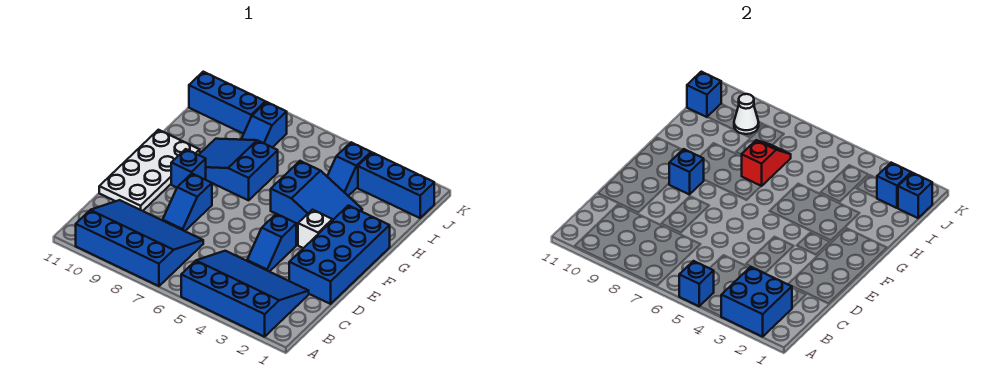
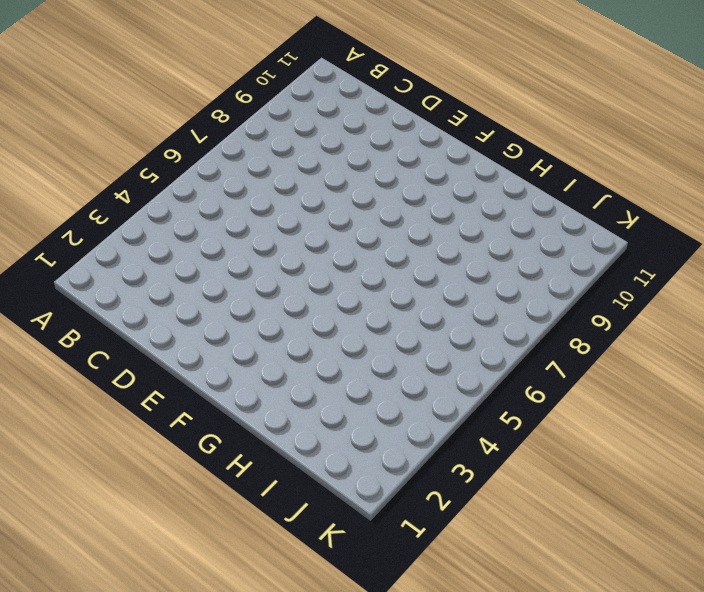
none -> blue 3x4 slope [181,251,309,337]
none -> blue 3x4 slope [76,200,203,286]
none -> blue 2x4 brick [289,206,390,304]

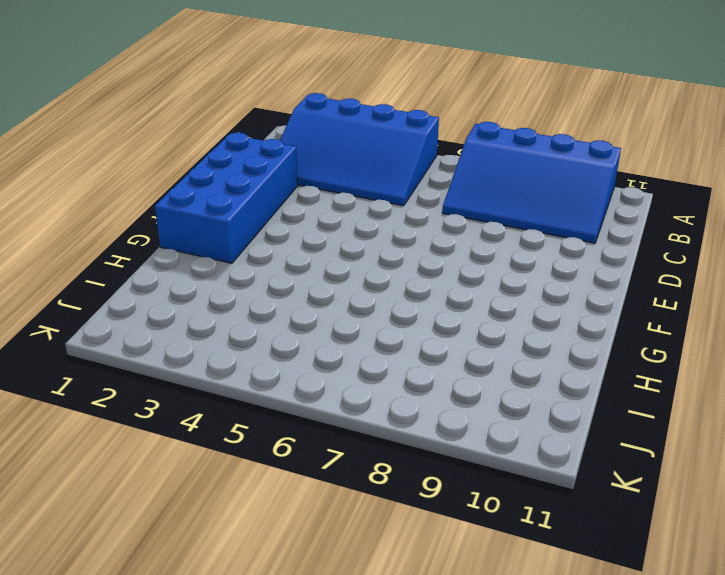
none -> blue 1x2 slope [247,214,296,272]
none -> blue 1x2 slope [163,174,212,231]
none -> white 2x4 plate [99,130,200,211]

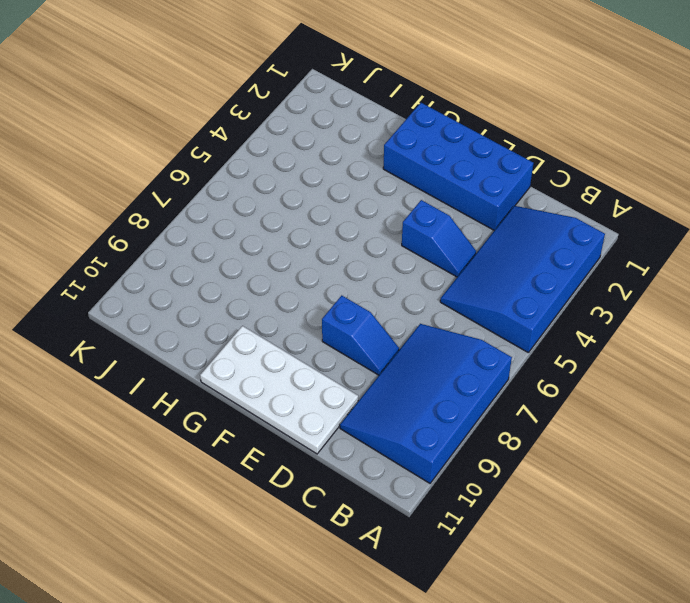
none -> white 1x1 brick [298,210,332,248]
none -> blue 1x1 brick [171,149,206,188]
none -> blue 2x3 slope [271,161,362,224]

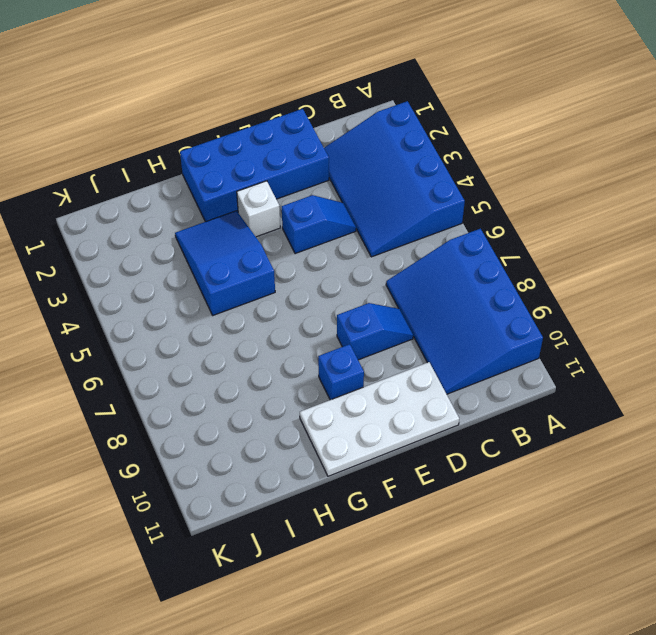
none -> blue 2x3 slope [199,139,278,200]
none -> blue 1x2 slope [327,142,371,196]
none -> blue 1x2 slope [241,102,287,147]

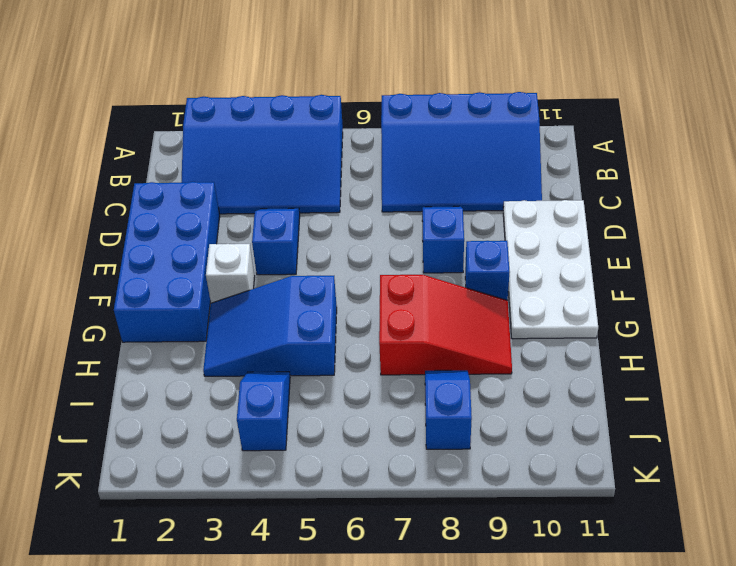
red 2x3 slope [379,275,512,375] -> blue 2x3 slope [199,139,278,200]
none -> blue 1x3 brick [358,153,434,218]
none -> blue 1x3 brick [189,72,265,134]
none -> blue 2x2 brick [721,267,792,337]

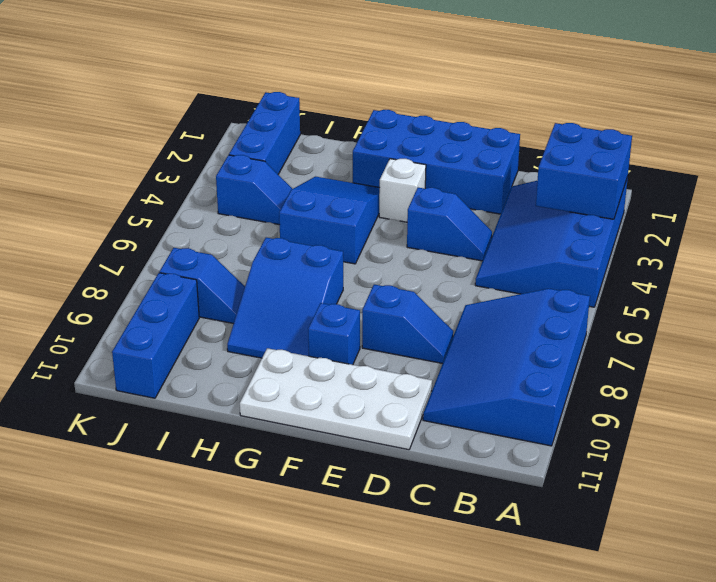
none -> blue 1x1 brick [679,261,714,306]
none -> blue 1x1 brick [669,149,704,195]
none -> red 1x2 slope [742,140,791,186]

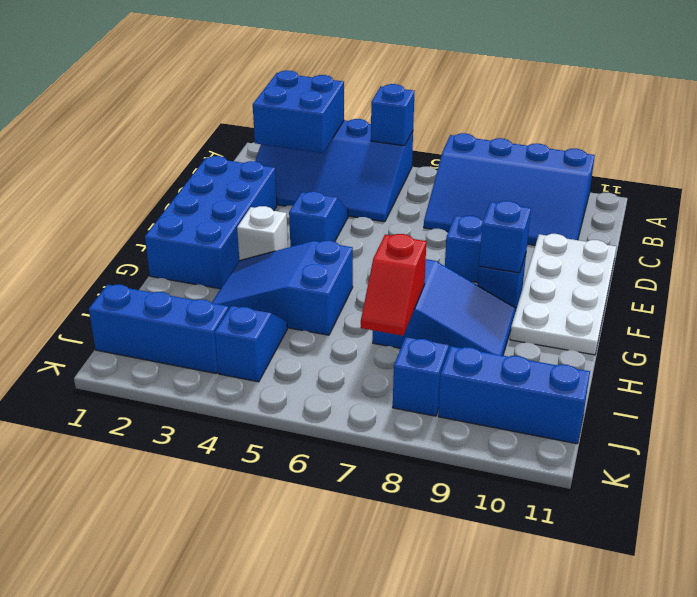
none -> blue 1x1 brick [898,173,932,218]
none -> blue 1x1 brick [877,163,911,208]
none -> white 1x1 cone [734,94,759,134]

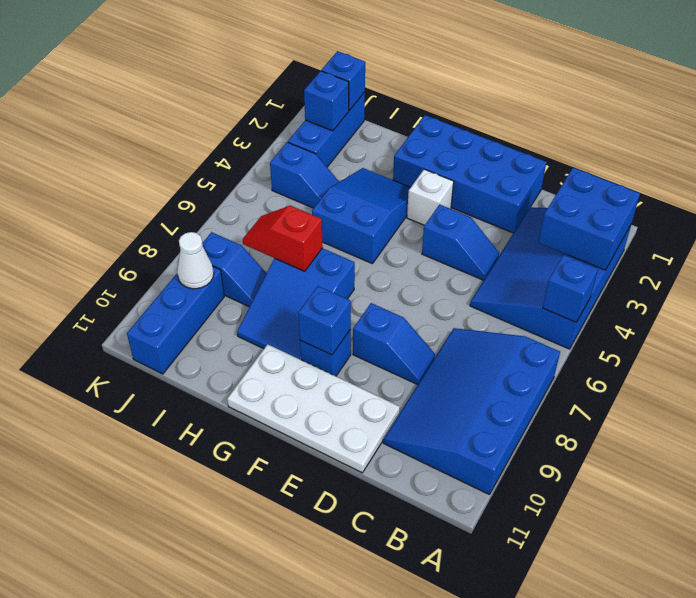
none -> blue 1x1 brick [687,72,721,117]

